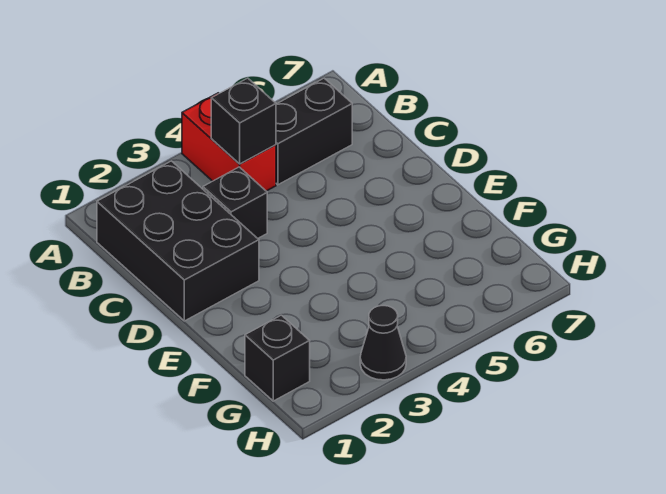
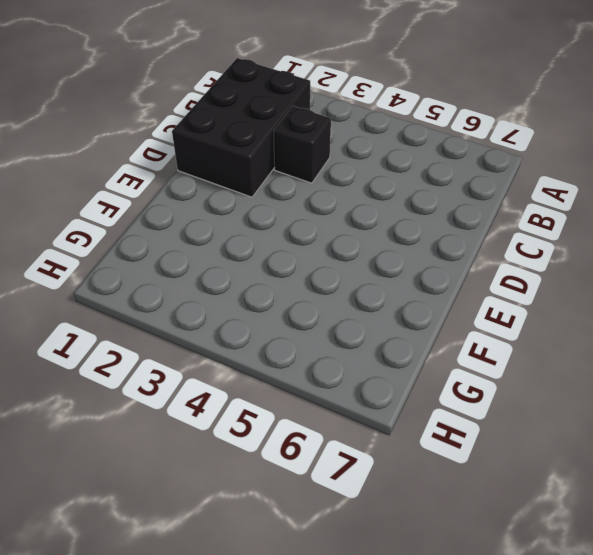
none -> red 1x2 brick [182,93,276,191]
none -> black 1x2 brick [276,78,352,185]

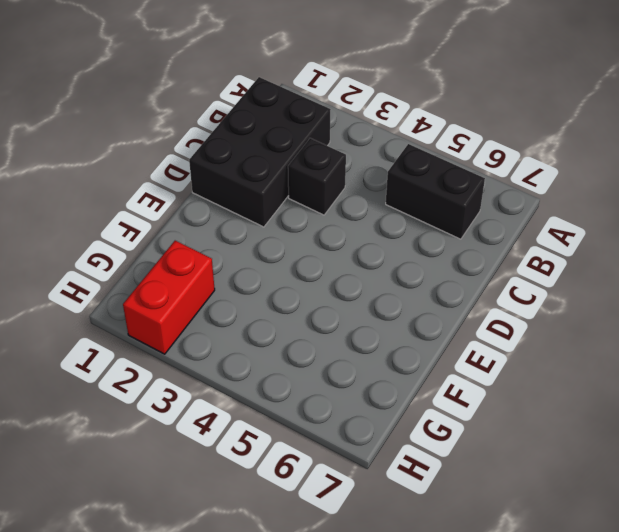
red 1x2 brick [123,241,215,354] -> red 1x2 brick moved to [182,93,276,191]
none -> black 1x1 brick [245,315,310,401]
none -> black 1x1 cone [360,306,406,380]

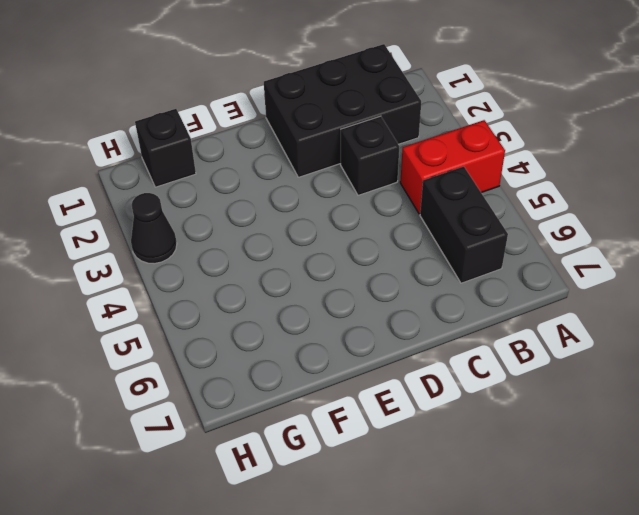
none -> black 1x1 brick [211,78,276,164]

